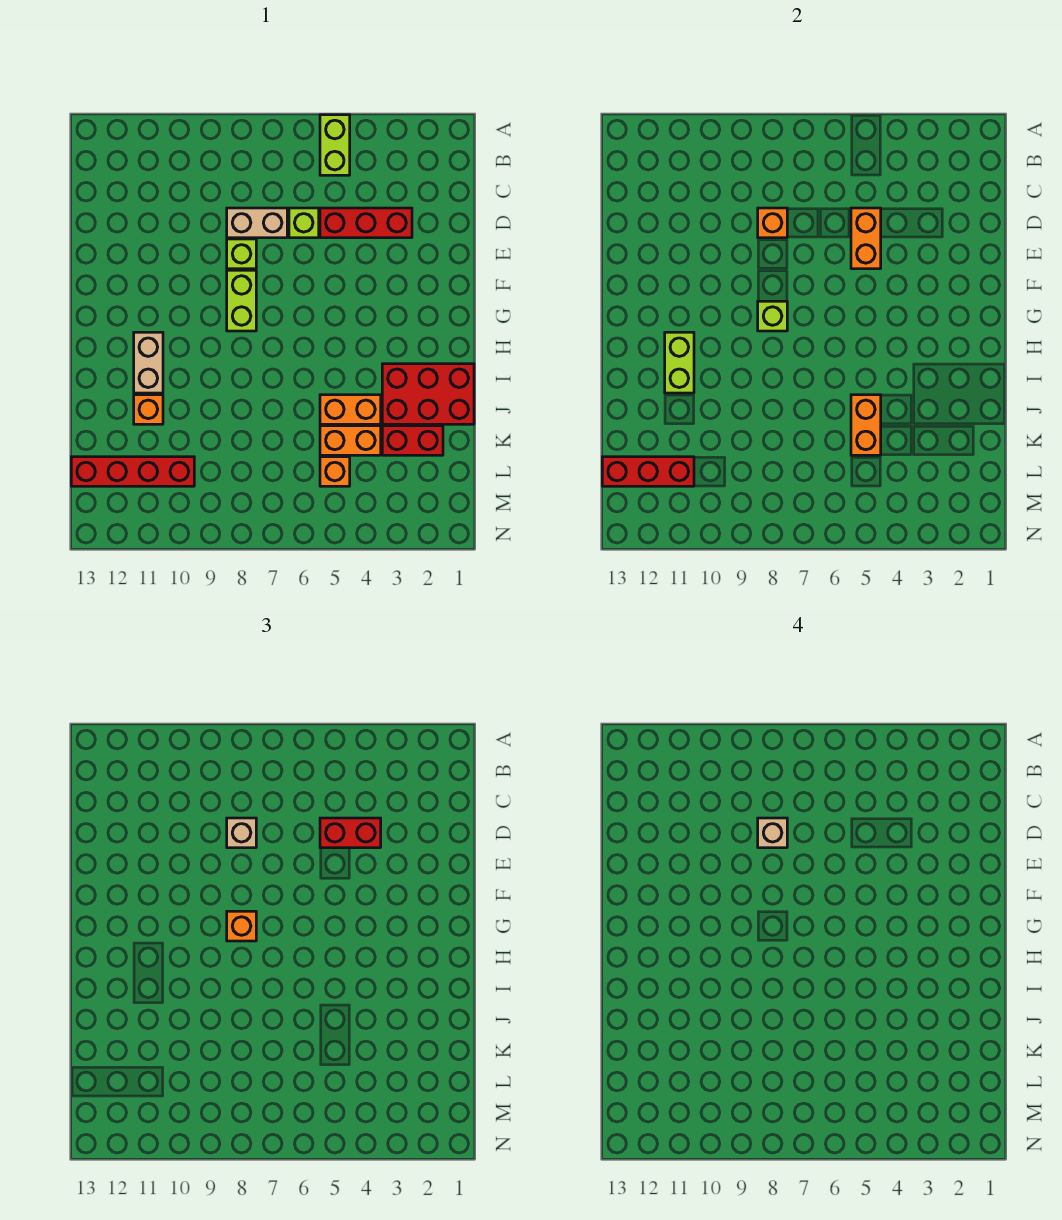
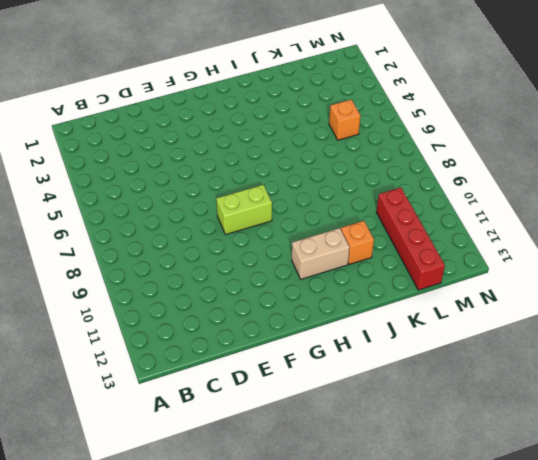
none -> lime 1x2 brick [320,115,350,175]
none -> red 1x3 brick [320,208,412,238]
none -> lime 1x1 brick [289,208,319,238]

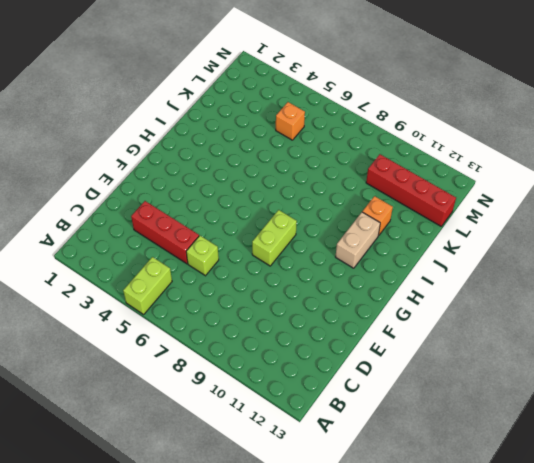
none -> tan 1x2 brick [227,208,287,238]
none -> lime 1x1 brick [227,239,256,269]
none -> red 2x3 brick [382,364,474,424]

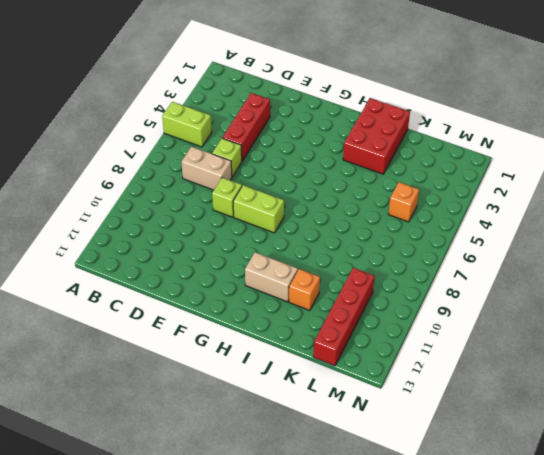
tan 1x2 brick [181,147,232,190] -> tan 1x2 brick turned to [227,208,287,238]
none -> orange 1x2 brick [320,395,381,424]
none -> red 1x2 brick [382,426,443,455]
none -> orange 1x2 brick [320,426,381,455]

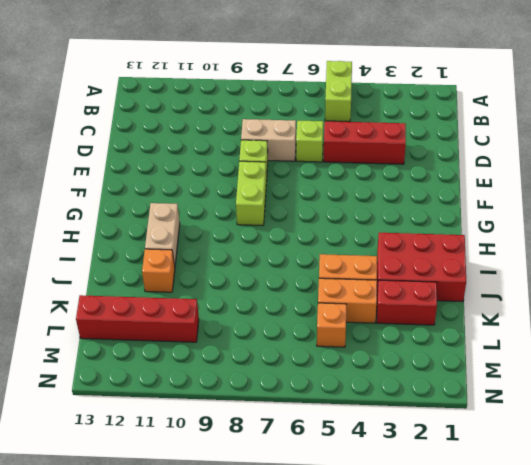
none -> orange 1x2 brick [851,208,881,269]
none -> orange 1x1 brick [758,208,787,238]
none -> lime 1x1 brick [758,301,787,331]

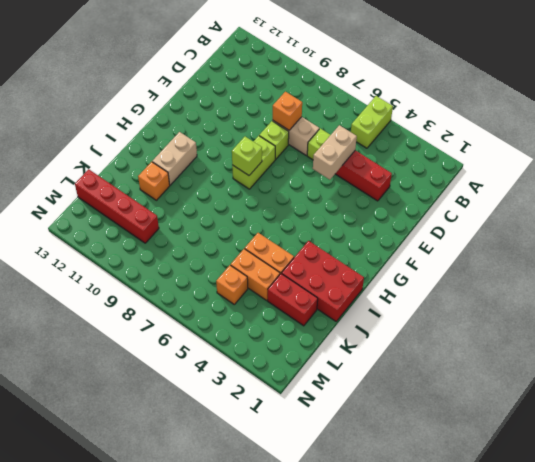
tan 1x2 brick [313,125,357,180] -> orange 1x2 brick [851,208,881,269]
none -> lime 1x2 brick [665,332,694,393]
none -> orange 1x2 brick [851,395,881,455]
none -> red 1x3 brick [602,457,694,486]

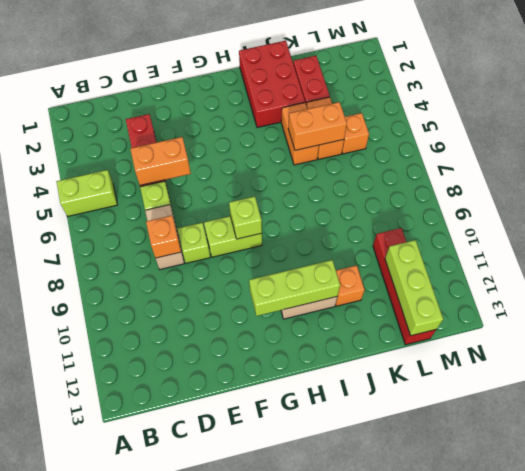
lime 1x3 brick [249,260,340,316] -> lime 1x2 brick [665,332,694,393]
lime 1x3 brick [385,240,443,336] -> red 1x3 brick [602,457,694,486]
none -> red 1x2 brick [320,818,381,848]
none -> tan 1x1 brick [227,818,256,848]
none -> orange 1x1 brick [227,911,256,941]

